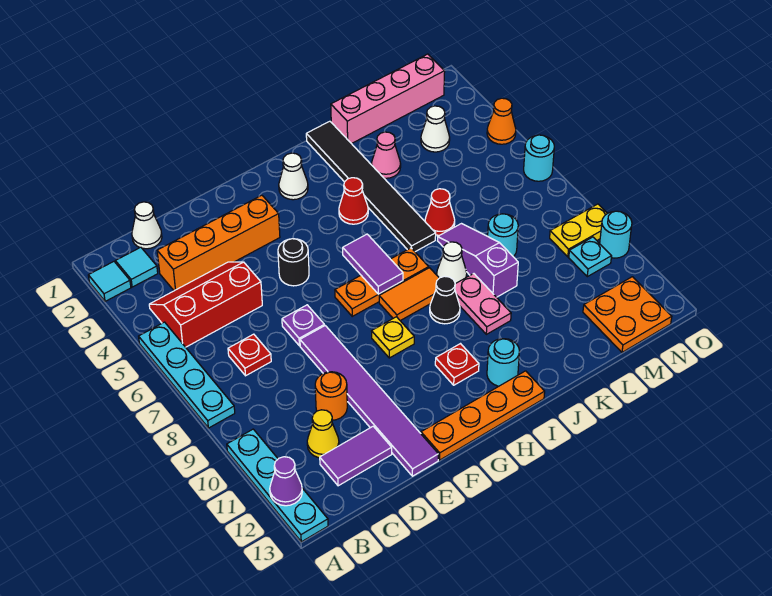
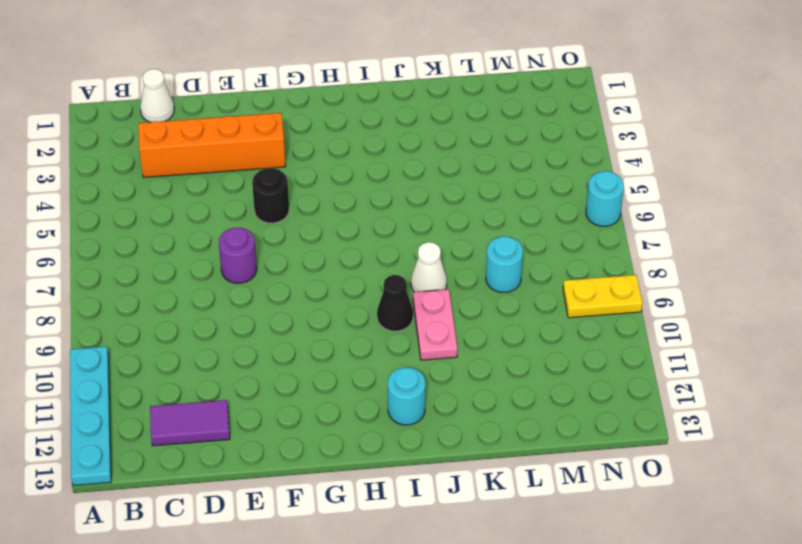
purple 1x1 round brick [219,227,257,283] -> purple 1x1 plate [282,305,325,346]
none -> cyan 1x1 tile [88,262,131,301]
none -> cyan 1x4 plate [139,322,235,428]
none -> cyan 1x1 tile [116,247,158,287]
none -> red 2x3 slope [149,262,262,347]

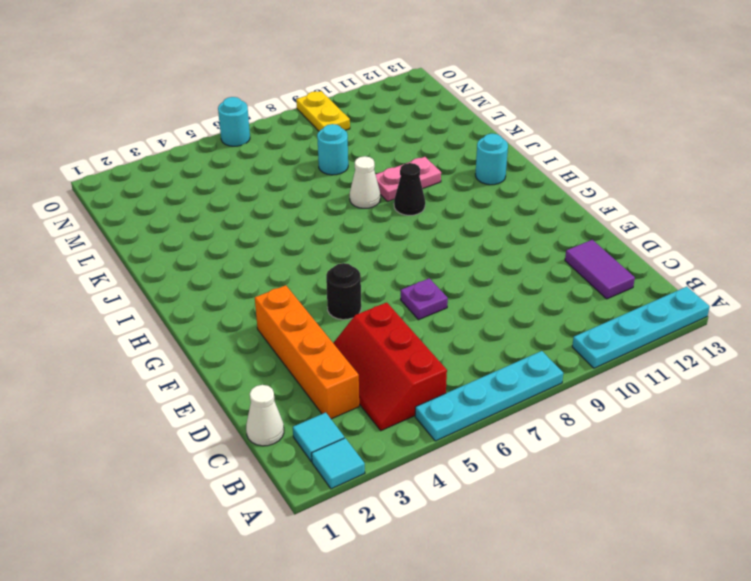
none -> red 1x1 plate [228,334,271,376]
none -> yellow 1x1 cone [307,410,339,458]
none -> orange 1x1 round brick [315,372,347,420]
none -> purple 1x6 tile [300,326,438,476]

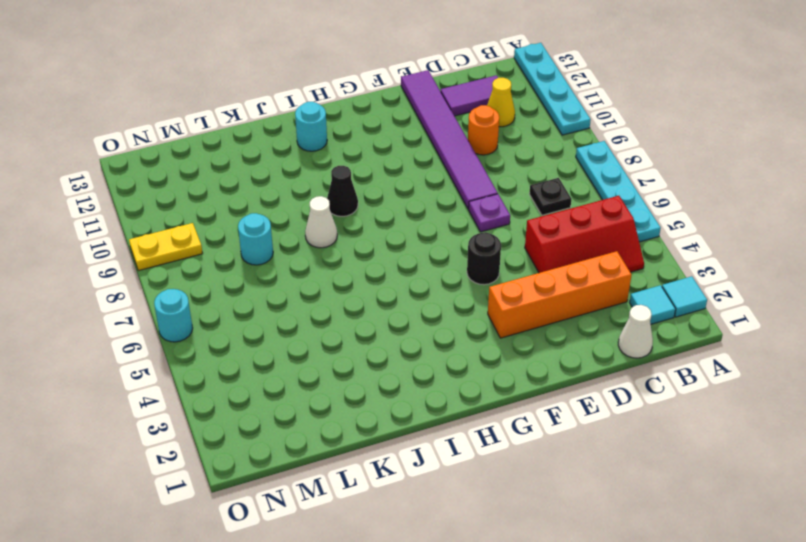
black 1x1 plate [529,178,571,215] -> red 1x1 plate [228,334,271,376]
none -> orange 1x4 plate [421,371,545,460]
none -> orange 1x3 plate [335,248,429,316]
none -> yellow 1x1 plate [371,317,414,358]
none -> white 1x1 cone [279,153,308,200]

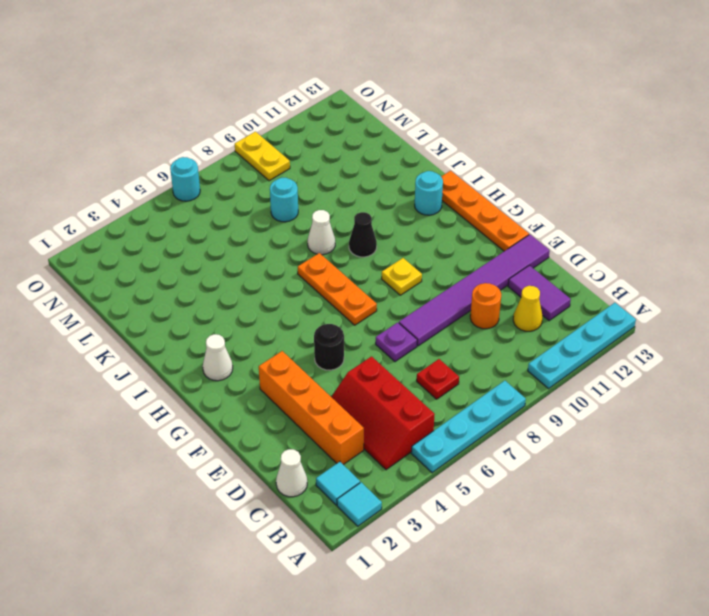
none -> orange 1x2 tile [379,268,439,321]
none -> red 1x1 plate [435,344,479,385]
none -> red 1x1 cone [339,178,368,224]
none -> black 1x6 tile [306,121,436,252]

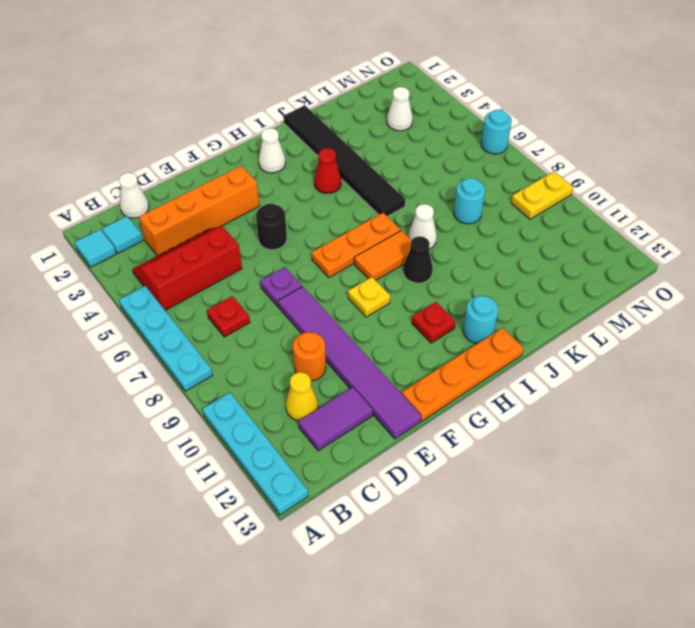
none -> pink 1x2 plate [455,274,511,334]
none -> pink 1x4 brick [331,54,445,144]
none -> pink 1x1 cone [372,132,401,178]
none -> red 1x1 cone [425,189,455,235]

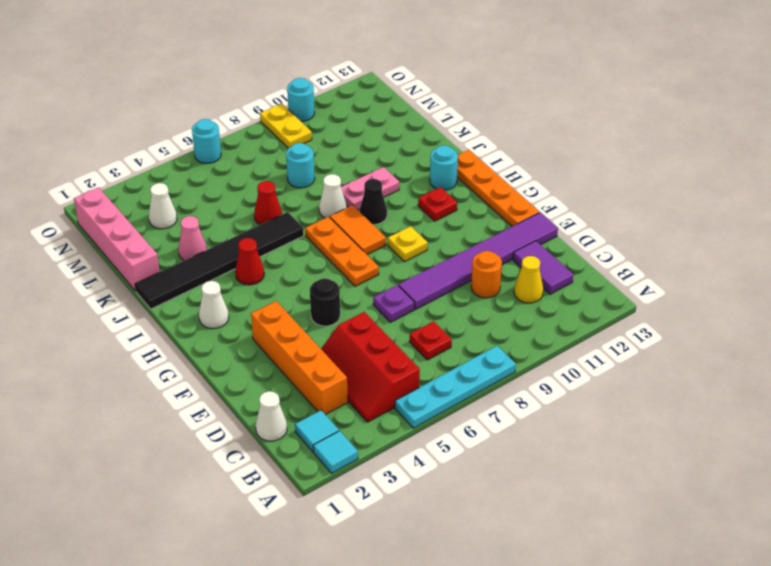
none -> cyan 1x4 plate [227,429,328,542]
none -> purple 1x3 slope [438,224,518,297]
none -> orange 2x2 plate [583,277,672,352]
none -> cyan 1x1 plate [569,237,612,277]

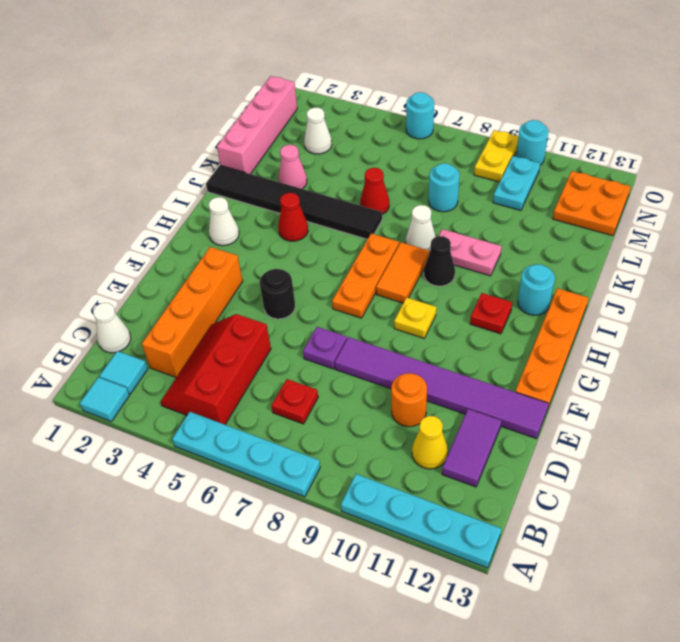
cyan 1x2 plate [493,156,540,210] -> cyan 1x1 plate [569,237,612,277]
none -> purple 1x3 slope [438,224,518,297]
none -> orange 1x1 cone [487,98,516,144]
none -> purple 1x1 cone [270,457,302,506]
none -> purple 1x2 tile [343,234,403,294]

